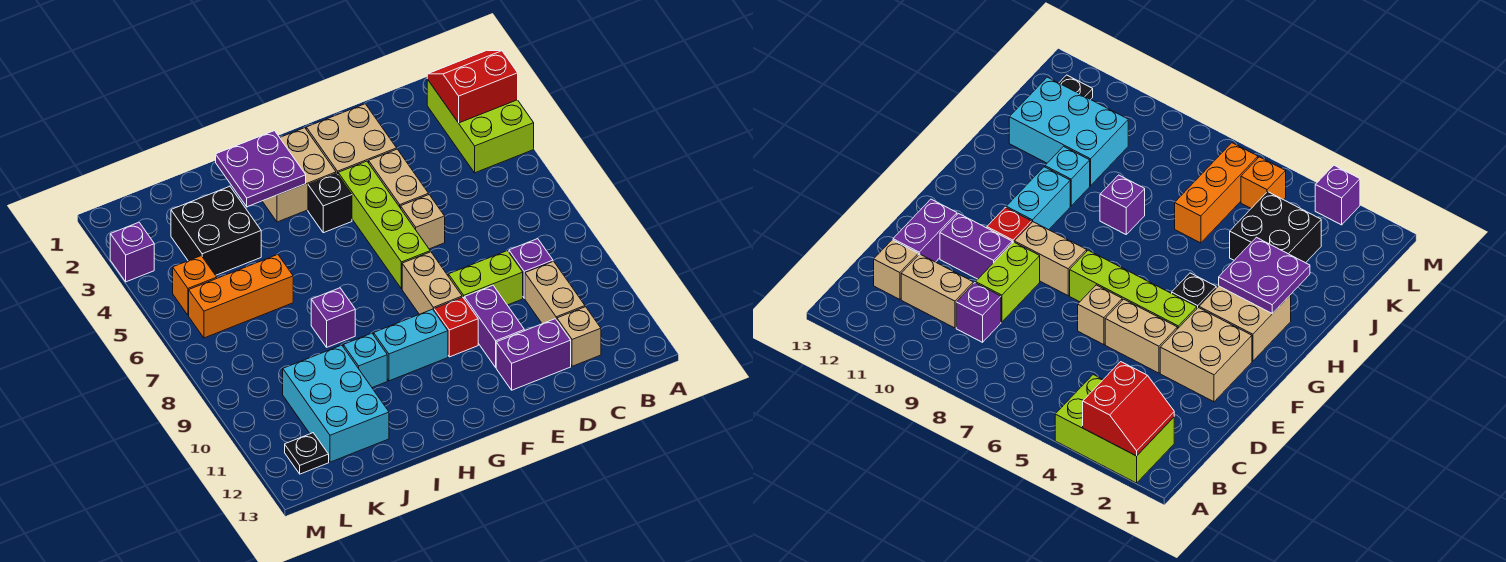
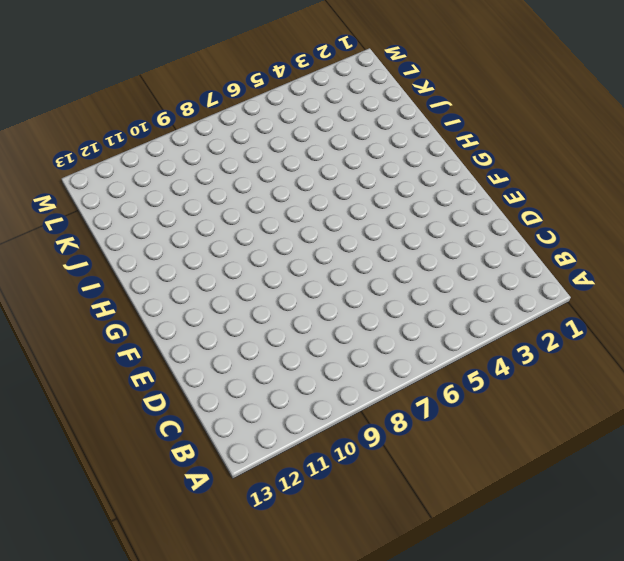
none -> lime 2x3 brick [427,79,534,173]
none -> purple 1x1 brick [509,239,553,298]
none -> tan 1x2 brick [525,261,585,324]

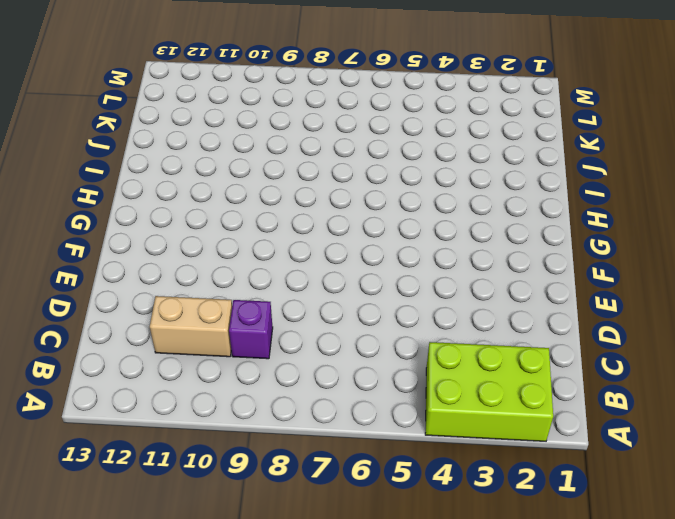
none -> tan 1x1 brick [557,307,601,366]
none -> lime 1x2 brick [448,251,523,305]
none -> purple 1x2 brick [496,319,571,390]

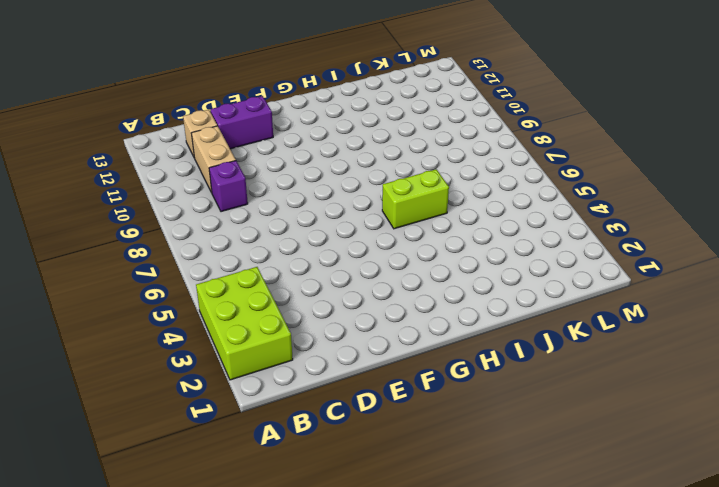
lime 1x2 brick [382,169,449,229] -> lime 1x2 brick moved to [448,251,523,305]
none -> tan 2x2 brick [306,104,397,174]
none -> tan 1x2 brick [369,149,429,208]
none -> tan 1x1 brick [401,195,445,249]

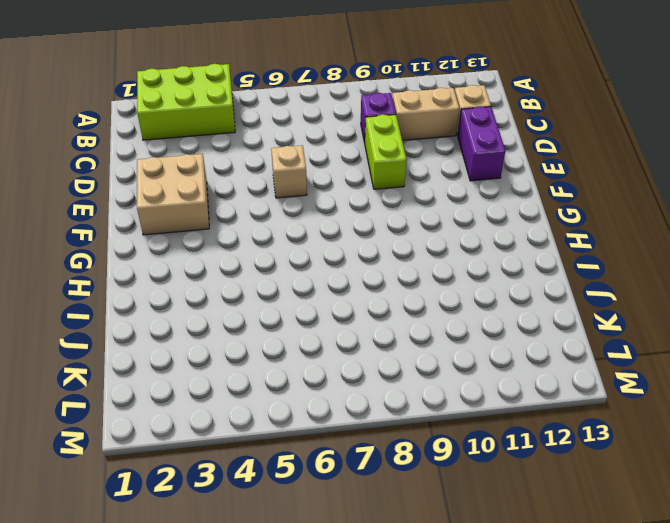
none -> tan 1x2 brick [369,149,429,208]
none -> purple 1x2 brick [464,285,524,367]
none -> lime 1x4 brick [338,161,430,289]

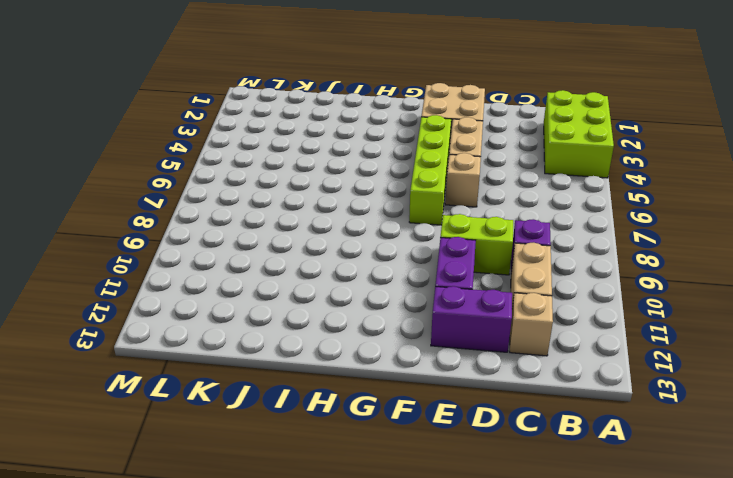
none -> tan 1x2 brick [402,252,462,314]
none -> red 1x1 brick [434,297,478,357]
none -> tan 2x2 brick [262,128,336,222]

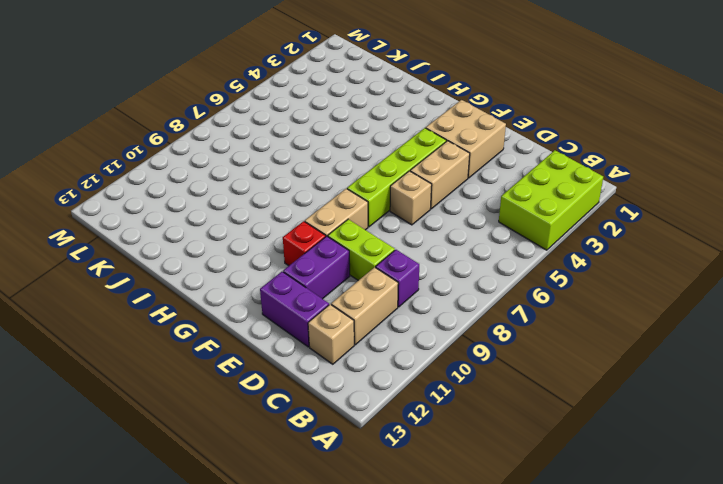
none -> tan 2x2 brick [262,128,336,222]
none -> black 1x1 brick [308,173,352,233]
none -> cyan 1x2 brick [374,309,448,381]

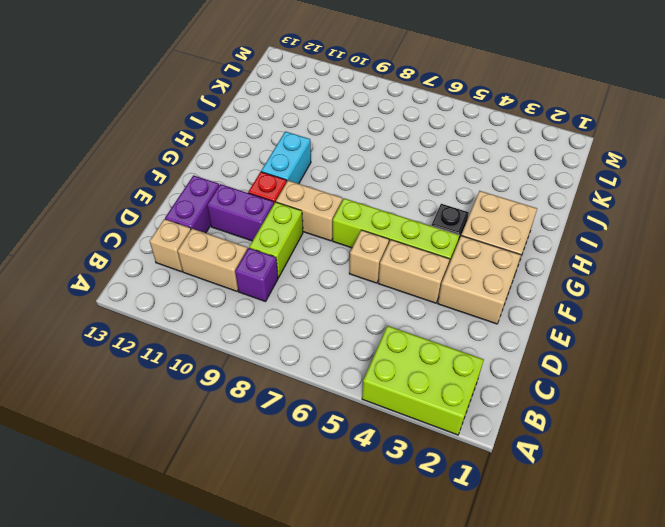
none -> purple 1x1 brick [311,288,355,347]
none -> cyan 1x1 brick [343,333,387,388]
none -> black 2x2 brick [171,186,261,275]

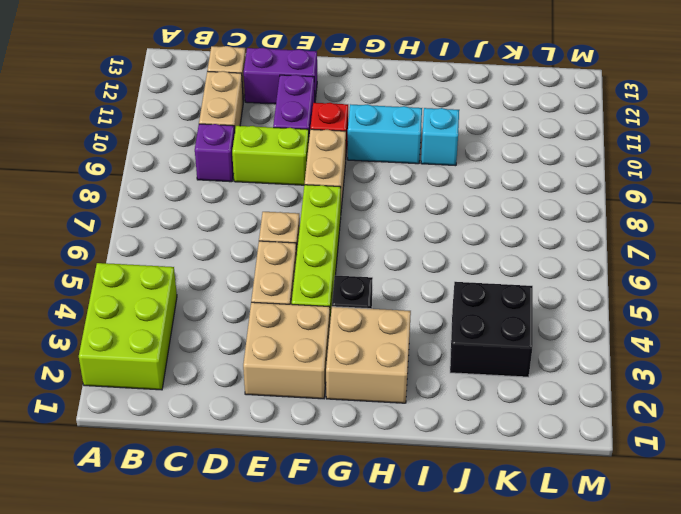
none -> purple 1x1 brick [311,288,355,347]
none -> orange 1x3 brick [189,255,293,338]
none -> cyan 2x3 brick [283,345,389,462]

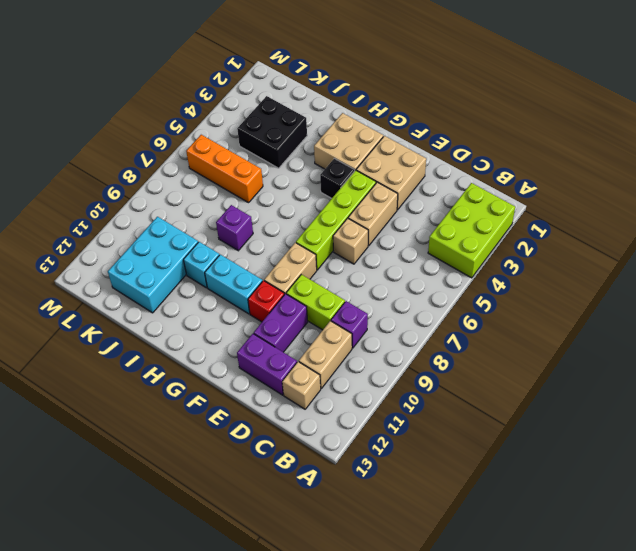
none -> orange 1x1 brick [173,256,217,315]
none -> black 1x1 plate [285,433,329,474]
none -> purple 1x1 brick [110,222,154,282]

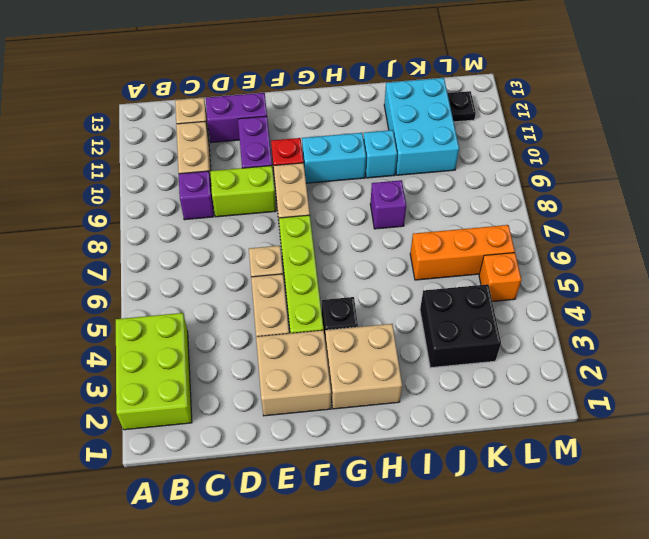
none -> purple 1x1 brick [110,222,154,282]
none -> red 2x2 slope [427,50,518,123]
none -> purple 2x2 plate [216,131,306,207]

